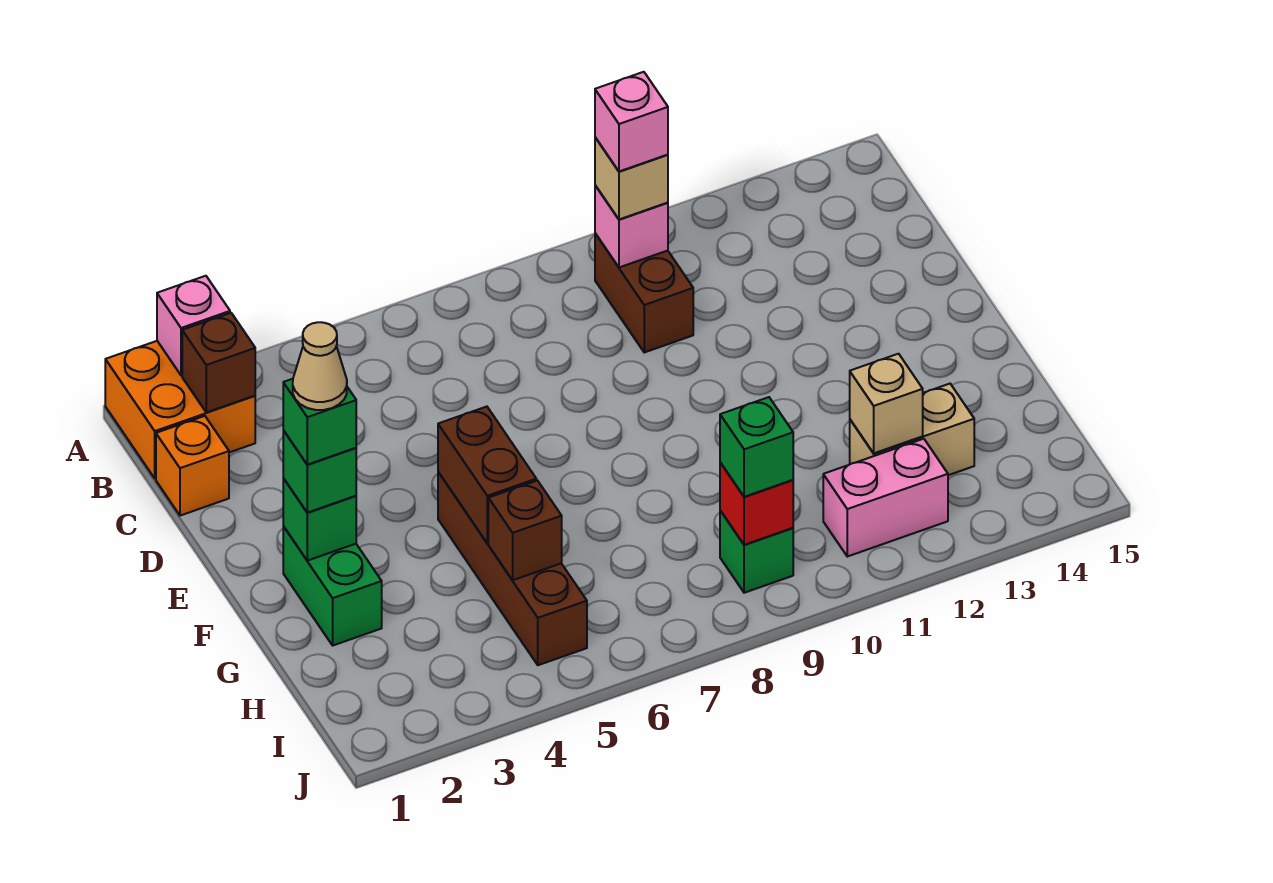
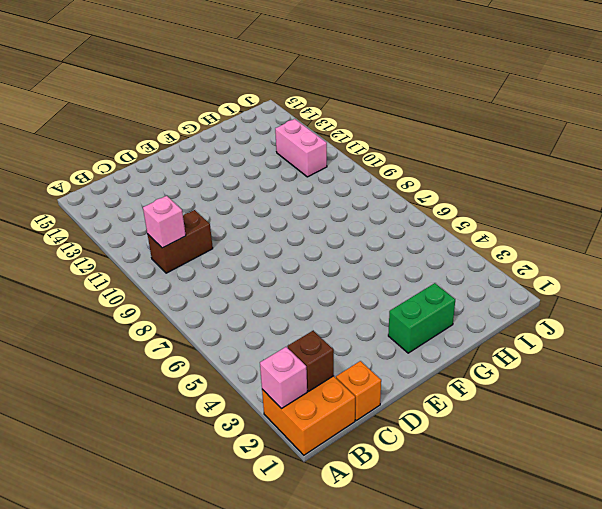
none -> brown 1x4 brick [438,472,587,665]
none -> tan 1x2 brick [850,384,974,475]
none -> green 1x1 brick [720,510,793,593]

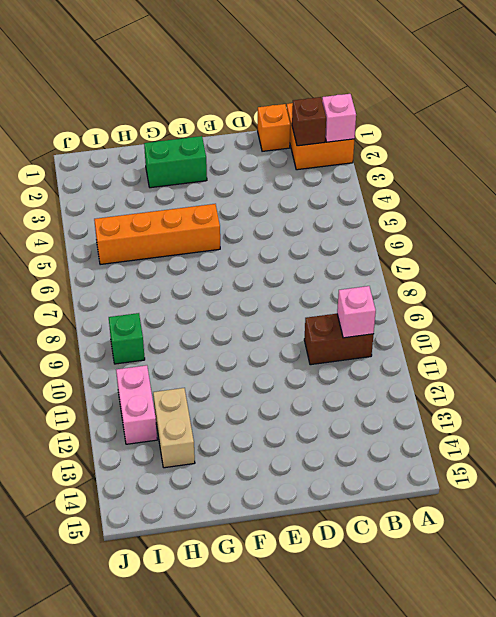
orange 1x4 brick [94,204,220,265] -> brown 1x4 brick [438,472,587,665]
none -> green 1x1 brick [283,478,356,561]
none -> brown 1x2 brick [438,407,536,543]
none -> brown 1x1 brick [488,481,562,580]

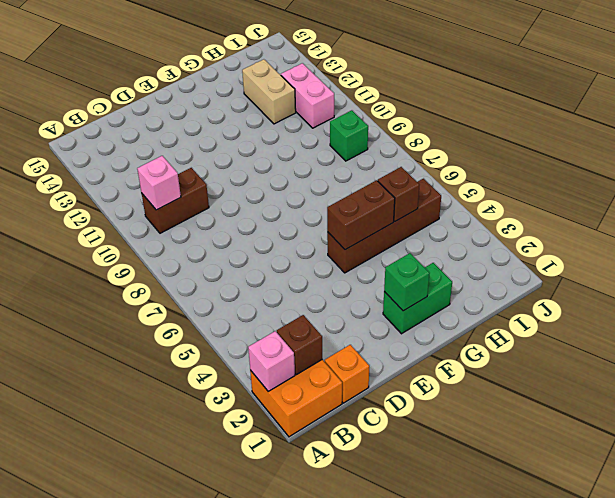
none -> tan 1x1 brick [850,354,923,453]
none -> red 1x1 brick [720,463,793,545]
none -> tan 1x1 brick [595,137,668,219]

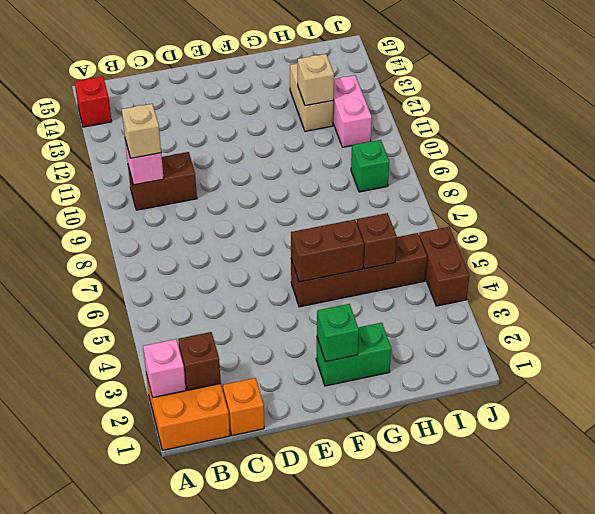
red 1x1 brick [75,76,112,127] -> red 1x1 brick moved to [720,463,793,545]
brown 1x2 brick [419,227,469,306] -> none
none -> green 1x1 brick [283,430,356,513]
none -> green 1x1 brick [720,397,793,497]
none -> pink 1x1 brick [595,72,668,171]

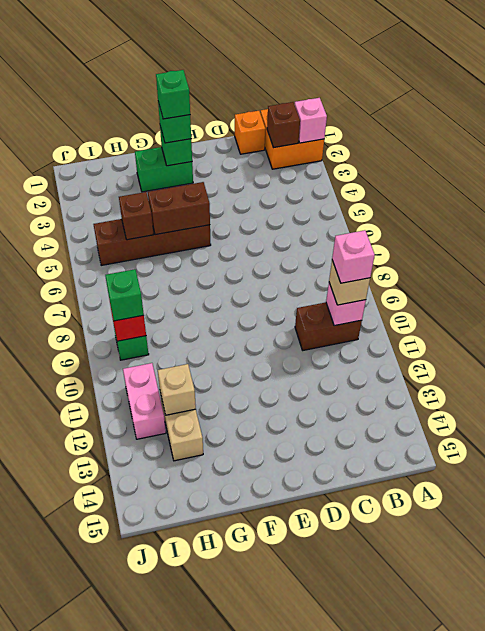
none -> tan 1x1 cone [293,322,347,410]

